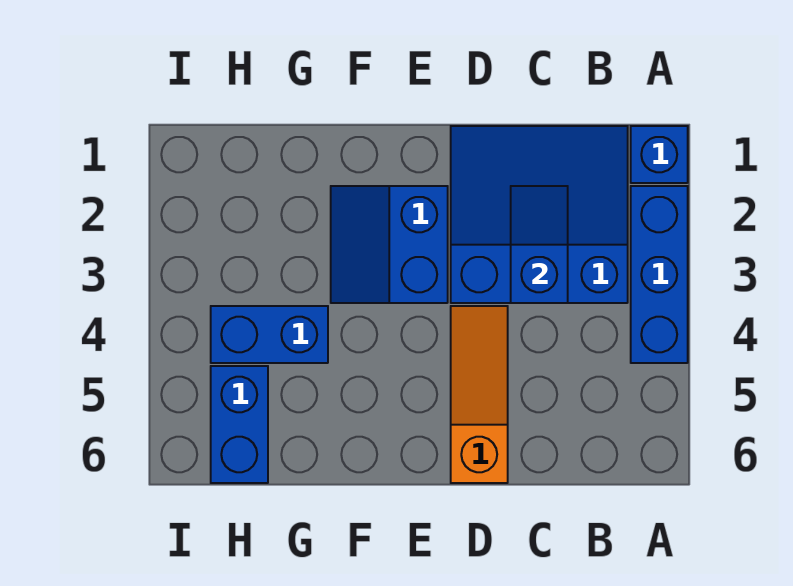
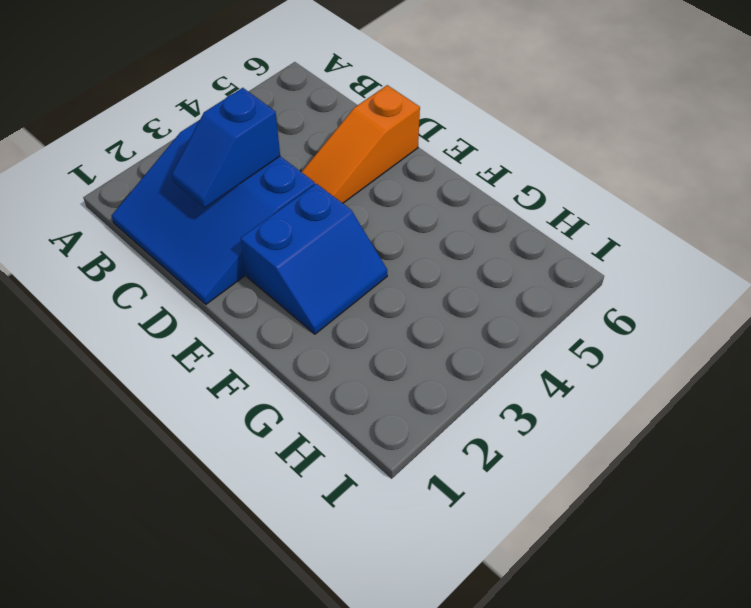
none -> blue 1x1 brick [631,126,688,183]
none -> blue 1x3 brick [631,186,688,363]

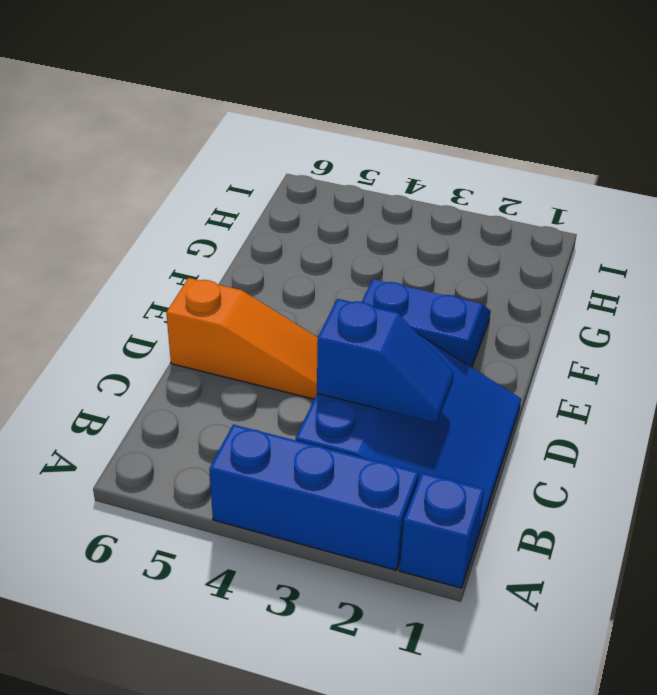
none -> blue 1x2 brick [211,306,328,363]
none -> blue 1x2 brick [211,366,268,483]

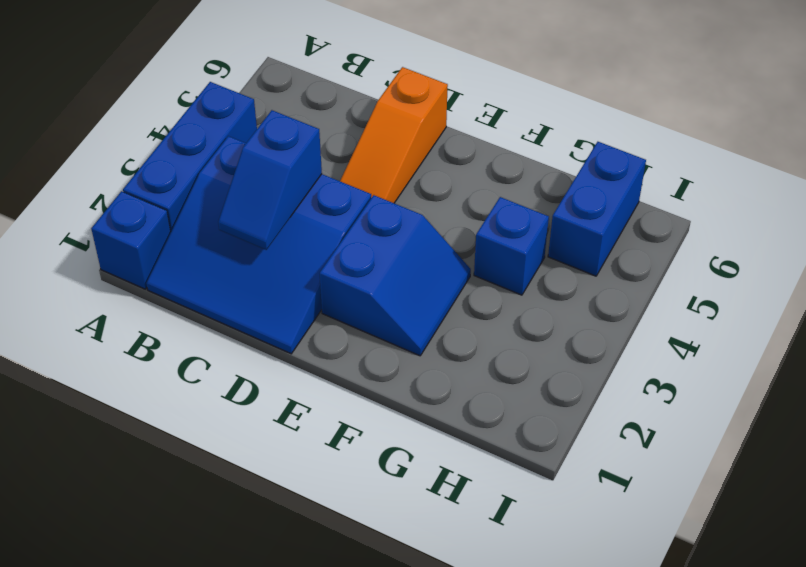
blue 1x1 brick [474,197,549,295] -> blue 1x2 brick [211,306,328,363]

